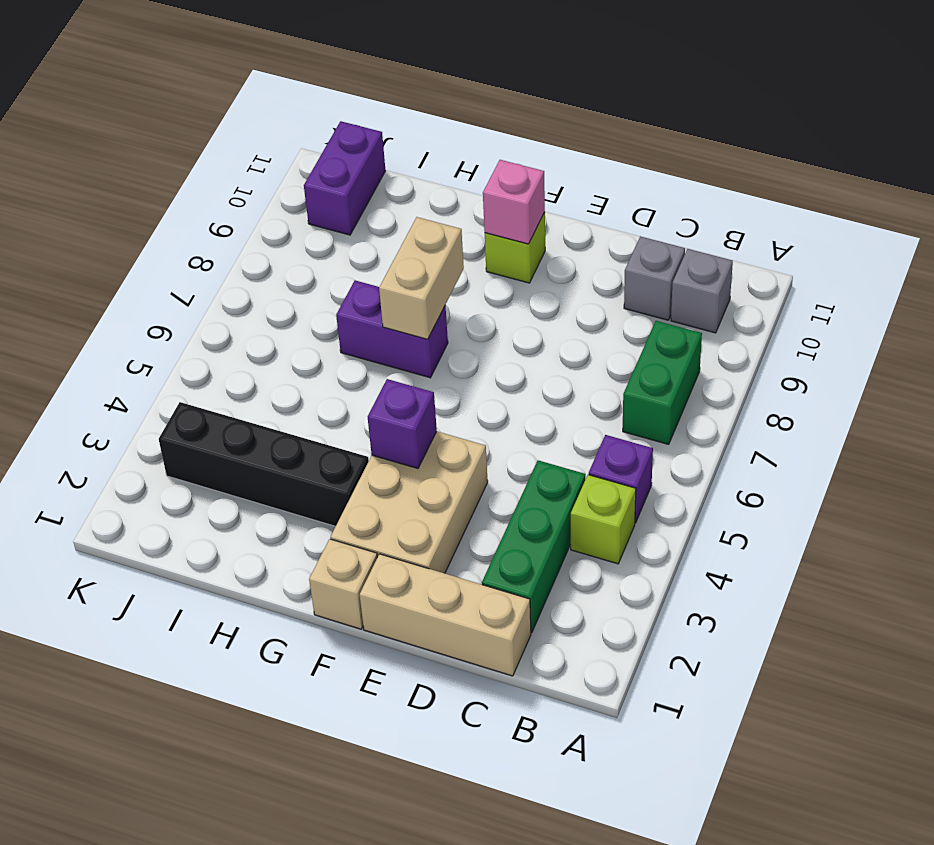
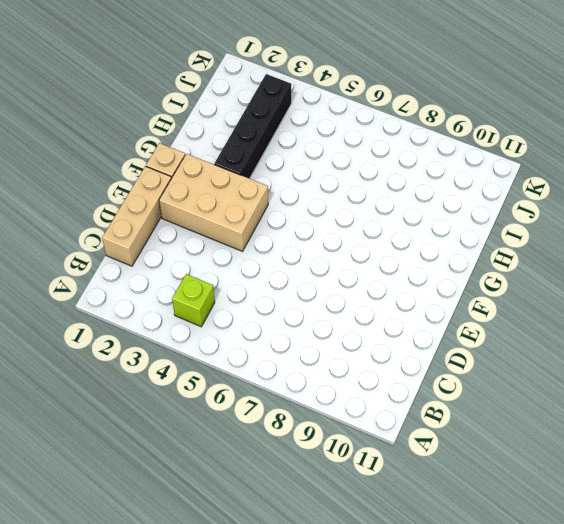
none -> purple 1x1 brick [589,435,653,523]
none -> green 1x2 brick [623,321,702,444]
none -> grey 1x1 brick [671,249,733,333]

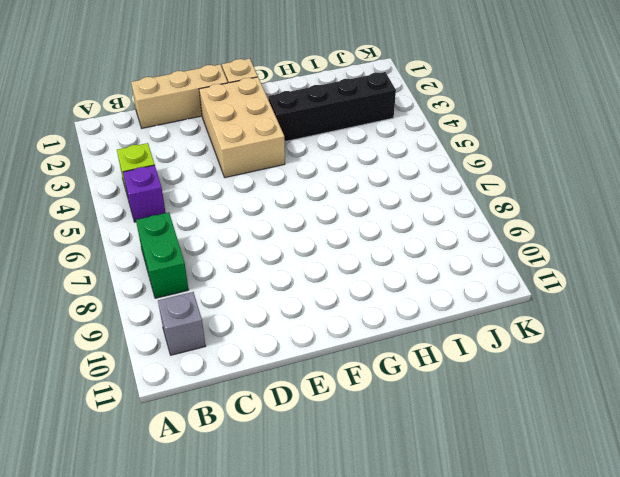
none -> green 1x3 brick [482,460,585,633]
none -> grey 1x1 brick [624,236,685,320]
none -> lime 1x1 brick [485,212,545,283]

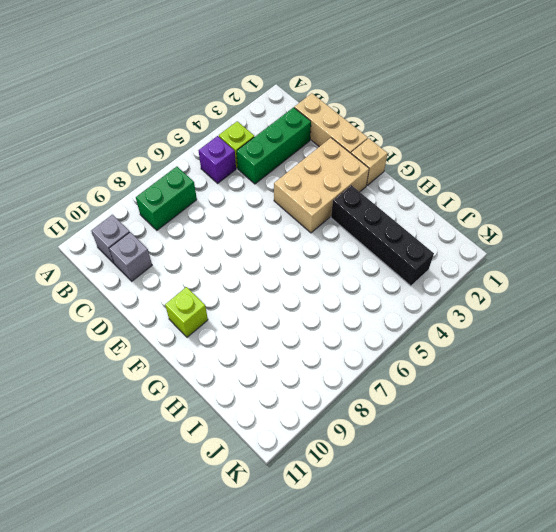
none -> purple 1x2 brick [336,280,448,378]
none -> purple 1x2 brick [304,121,385,235]
none -> purple 1x1 brick [368,379,437,468]

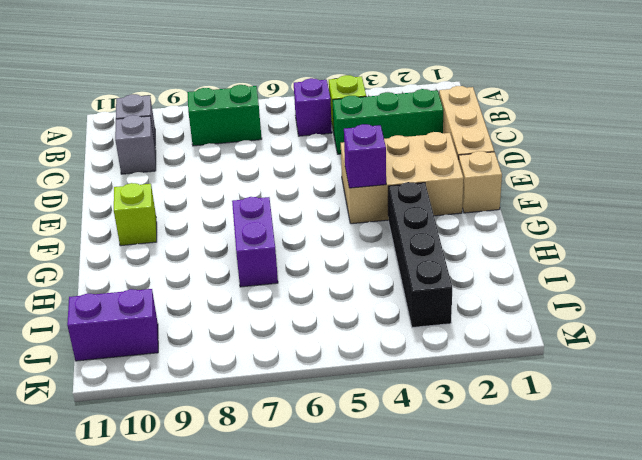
none -> pink 1x1 brick [483,160,545,244]
none -> tan 1x2 brick [379,217,464,339]

